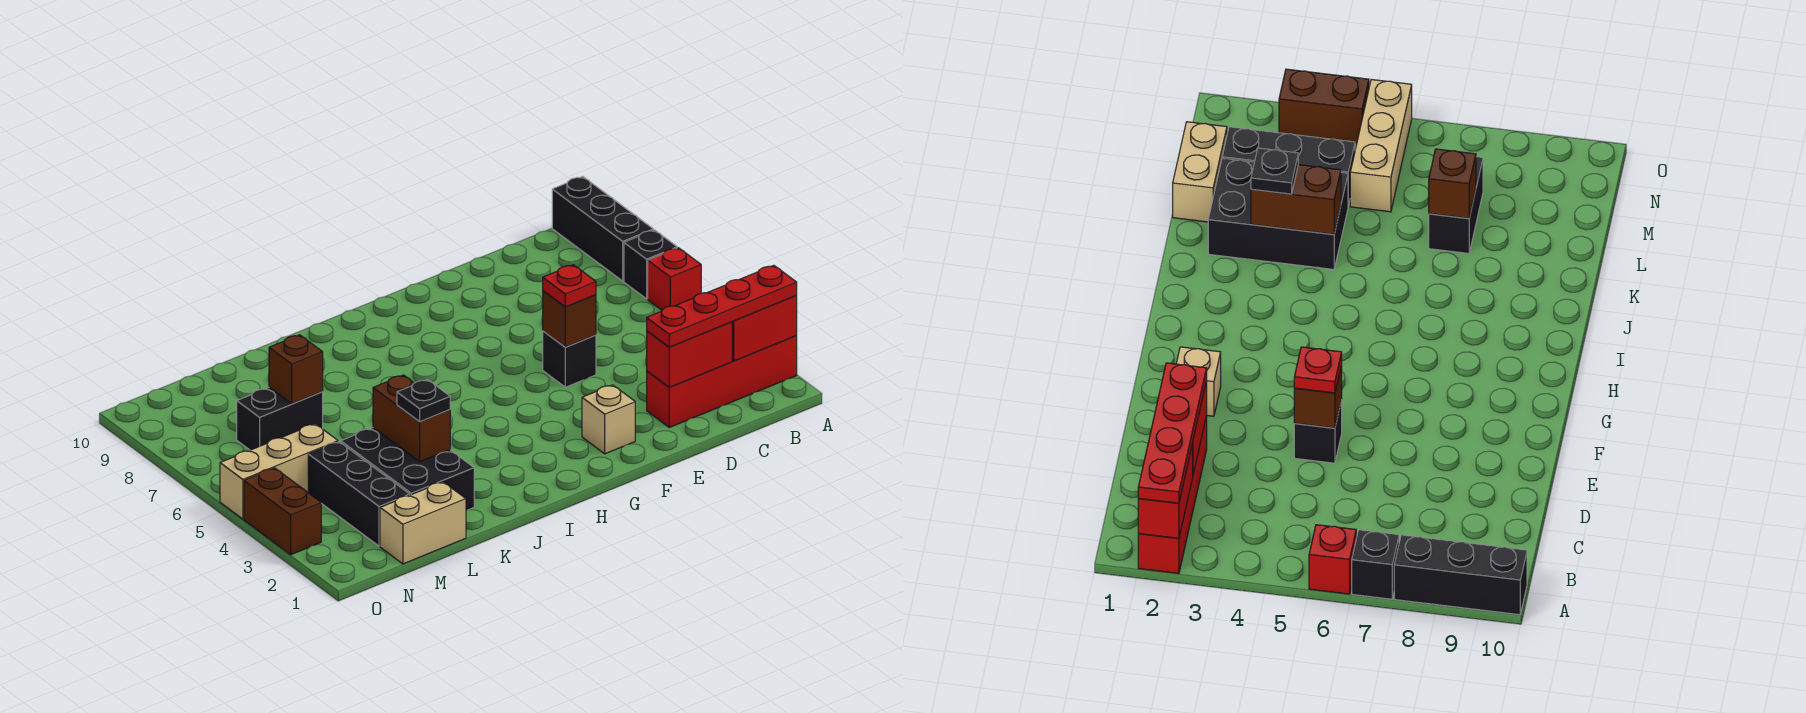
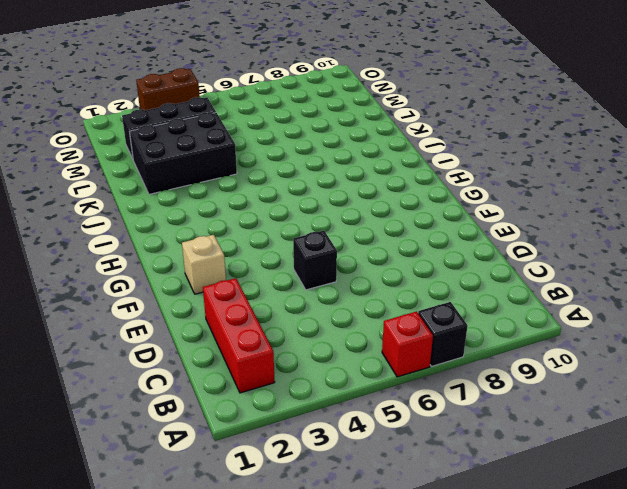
red 1x3 brick [203,278,275,393] -> red 1x4 brick [647,336,797,427]
none -> black 1x3 brick [552,177,653,281]
none -> tan 1x2 brick [380,482,466,564]
none -> black 1x2 brick [237,387,323,450]

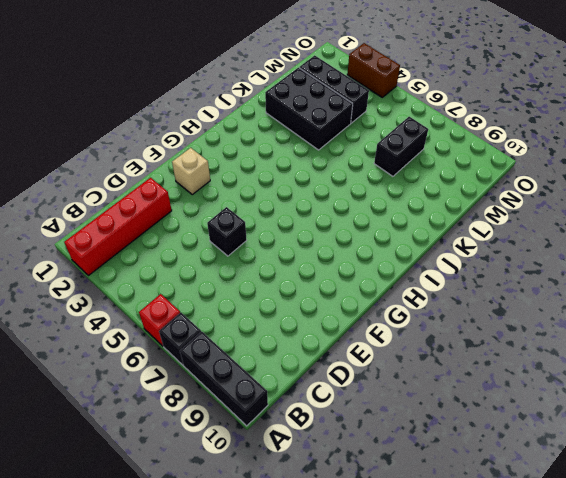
none -> tan 1x2 brick [380,482,466,564]
none -> tan 1x3 brick [220,424,338,519]
none -> red 1x2 brick [732,295,797,361]

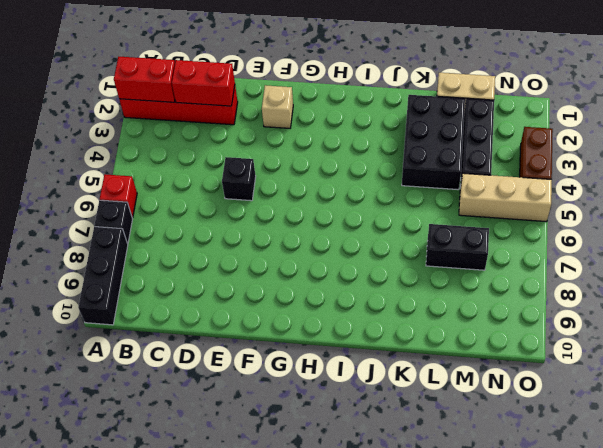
none -> brown 1x1 brick [543,291,596,347]
none -> brown 1x2 brick [373,375,450,462]
none -> brown 1x1 brick [269,335,323,404]

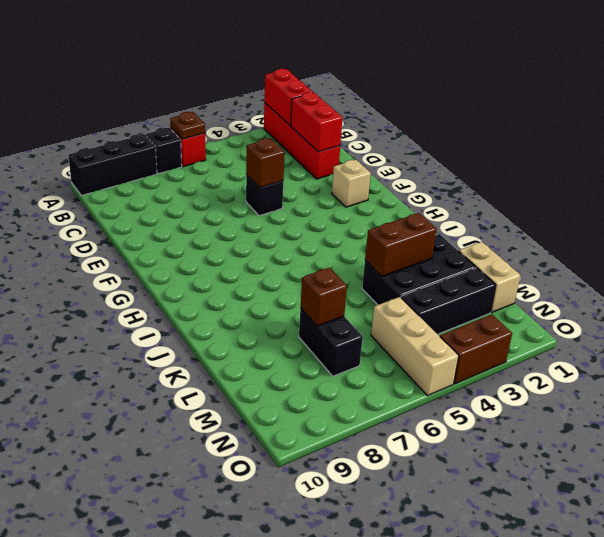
brown 1x1 plate [170,112,205,139] -> none
none -> red 1x4 plate [647,265,797,347]
none -> red 1x1 plate [543,265,596,307]
none -> black 1x1 plate [397,380,450,421]

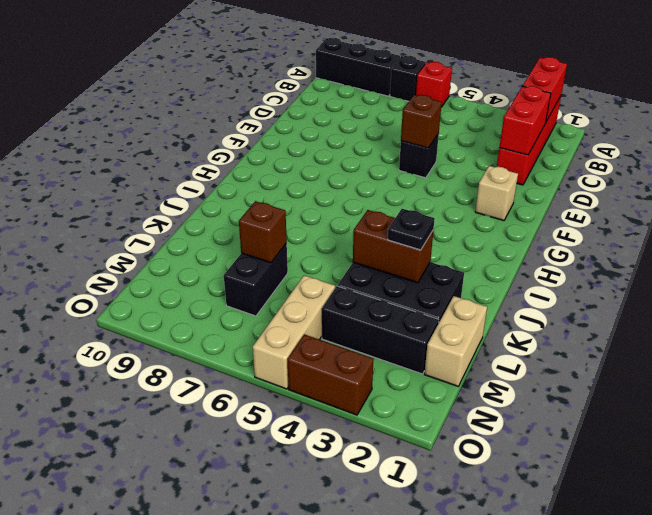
none -> red 1x4 plate [647,265,797,347]
none -> red 1x1 plate [543,265,596,307]

